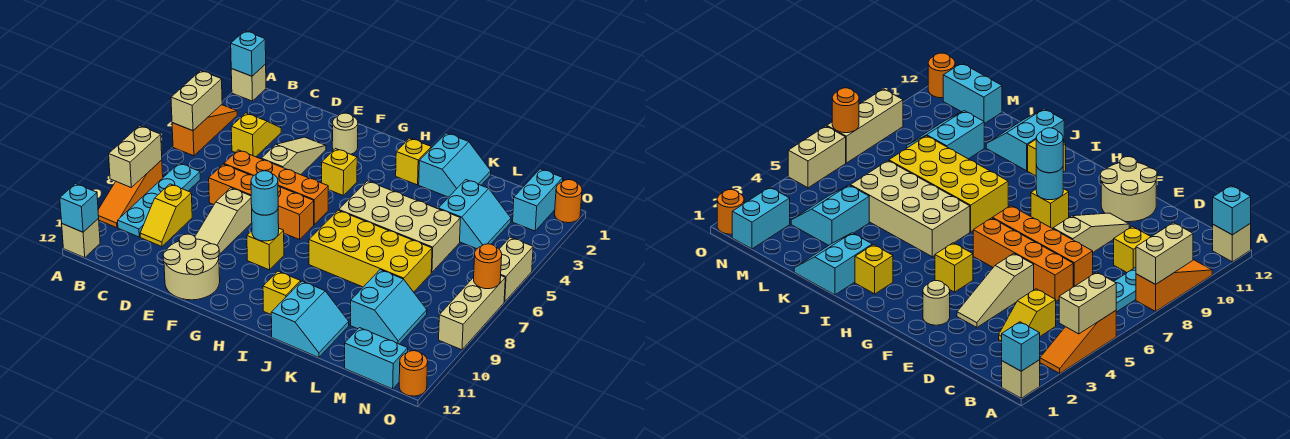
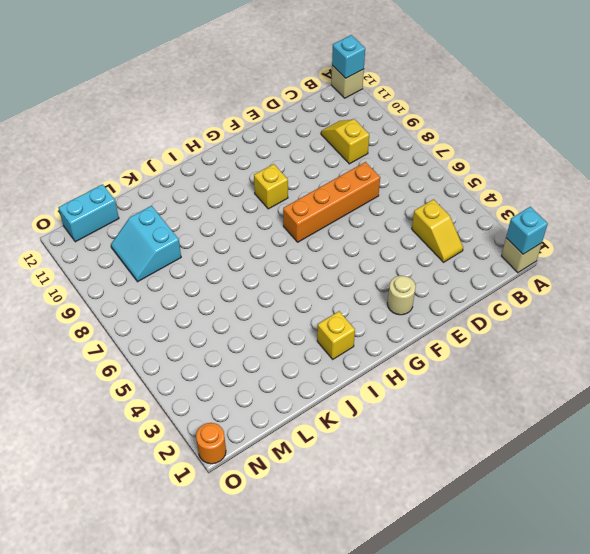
none -> orange 1x3 slope [172,105,237,156]
none -> orange 1x3 slope [98,160,163,228]
none -> cyan 1x4 plate [118,163,200,237]
none -> orange 1x4 brick [224,150,328,224]

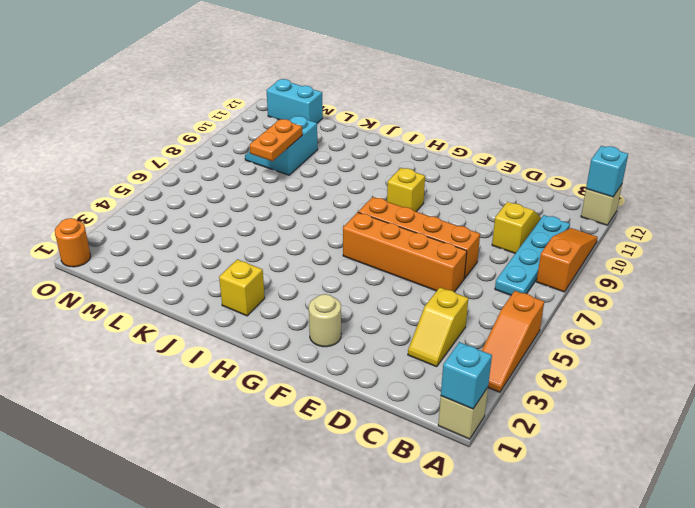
orange 1x2 plate [250,119,302,161] -> none
none -> tan 1x3 slope [261,137,326,175]
none -> tan 1x3 slope [195,188,252,254]
none -> tan 2x2 round brick [163,234,220,300]
none -> yellow 1x1 brick [322,149,357,195]

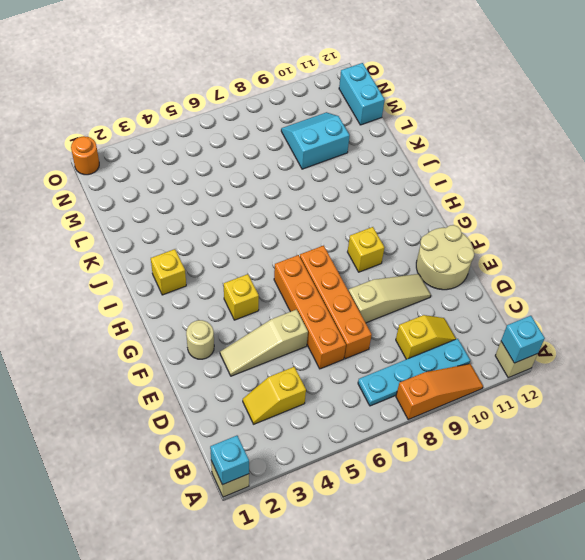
none -> orange 1x3 slope [172,105,237,156]
none -> tan 2x4 brick [339,181,460,272]
none -> yellow 2x4 brick [309,210,432,292]
none -> yellow 1x1 brick [263,271,301,314]

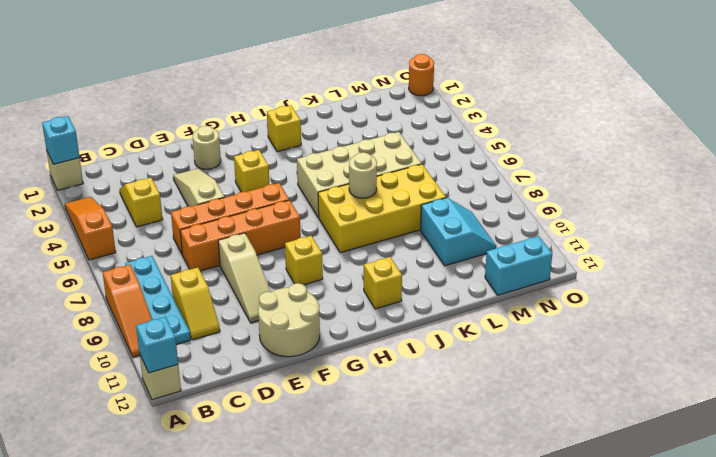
tan 1x1 round brick [349,152,377,198] -> none
none -> cyan 2x2 slope [419,133,491,197]
none -> cyan 2x2 slope [271,281,349,358]
none -> cyan 2x2 slope [438,180,511,249]
none -> cyan 1x2 brick [513,169,563,231]

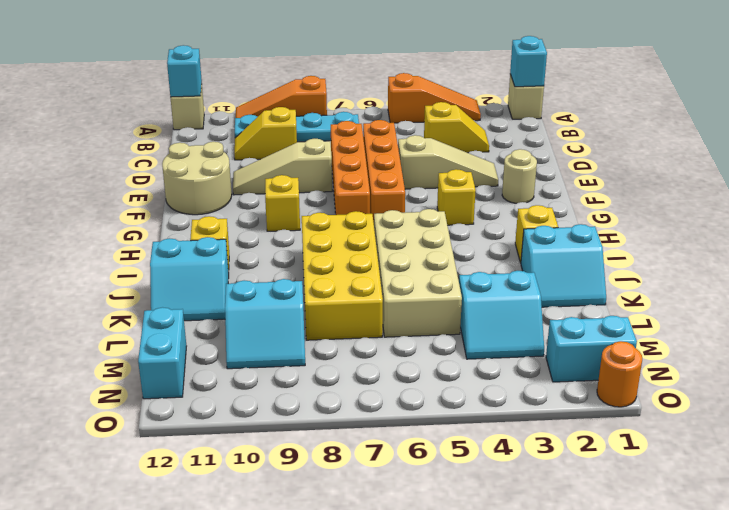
none -> tan 1x2 brick [499,237,533,302]
none -> tan 1x3 brick [439,276,505,350]
none -> orange 1x1 round brick [399,351,428,396]
none -> tan 1x2 brick [171,71,222,131]

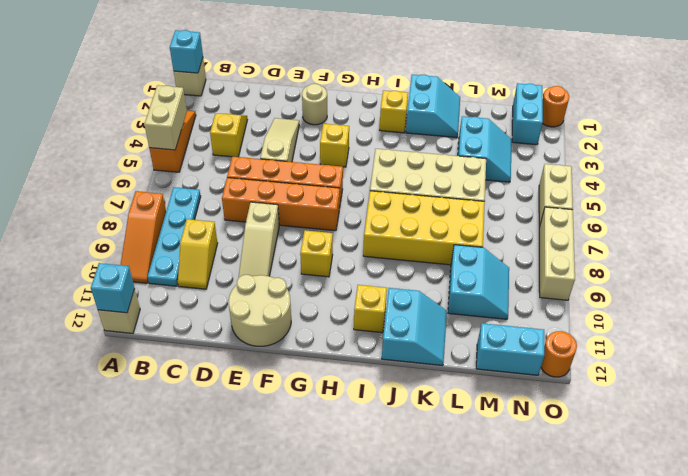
none -> tan 1x2 brick [109,126,162,187]
none -> cyan 1x1 round brick [252,209,279,241]
none -> orange 1x1 round brick [474,244,502,289]
none -> cyan 1x1 round brick [251,171,278,215]

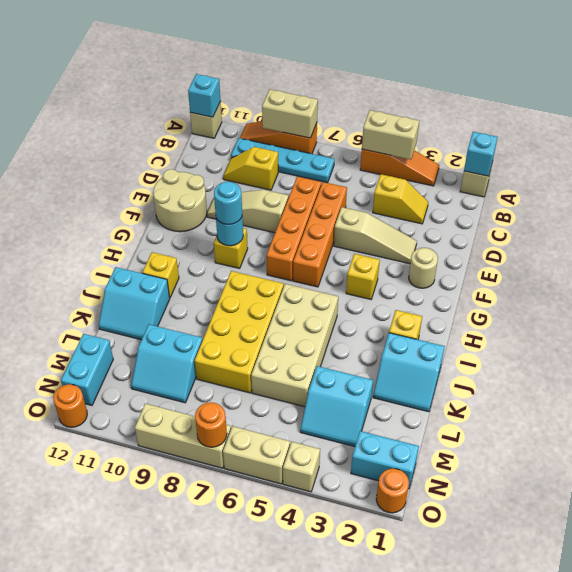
tan 1x1 brick [283,442,320,492] -> none

